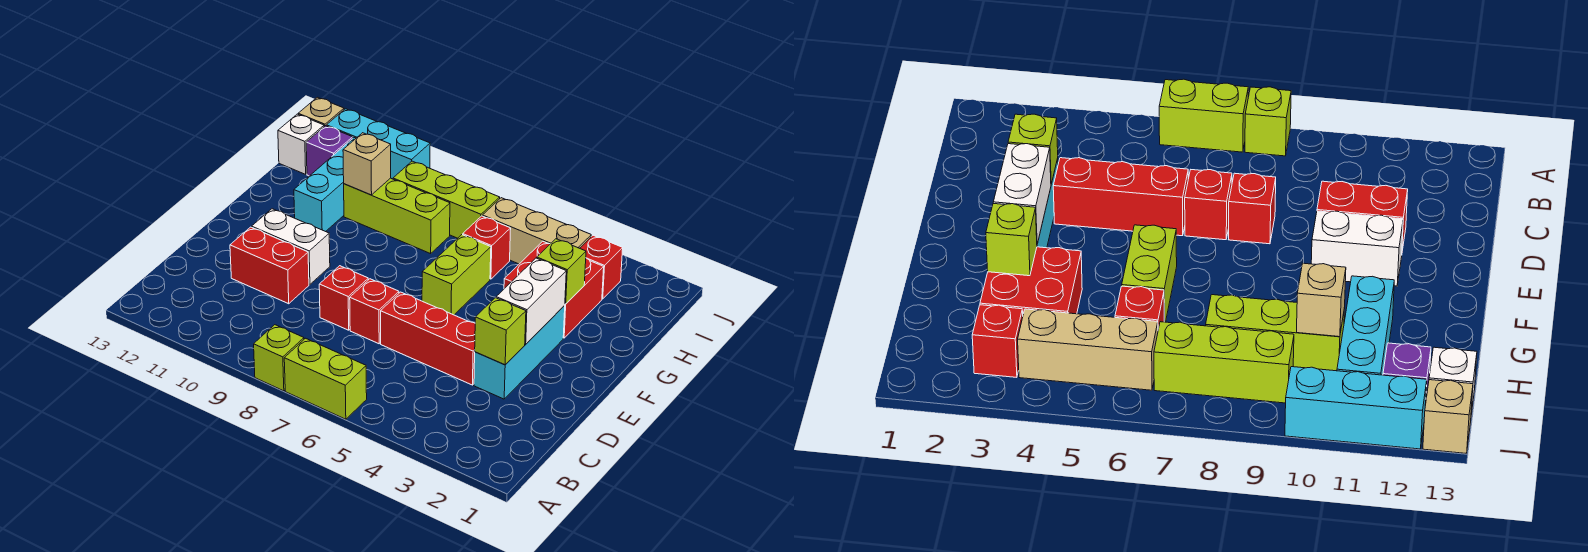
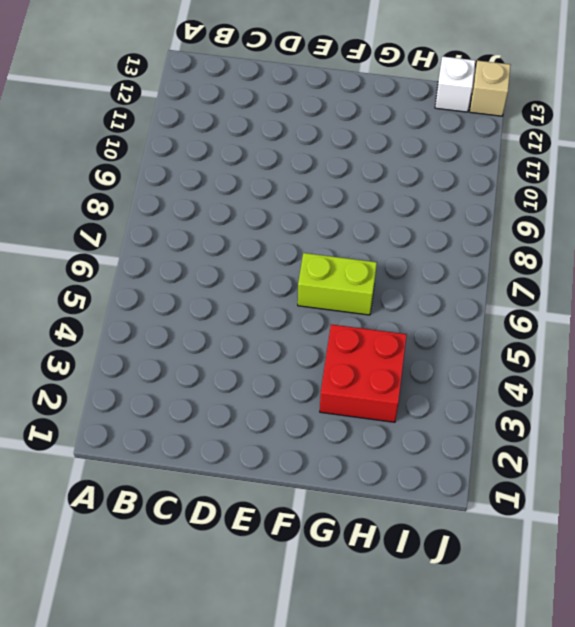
none -> lime 1x2 brick [284,338,367,419]
none -> lime 1x1 brick [254,325,304,391]
none -> cyan 1x3 brick [474,306,565,399]

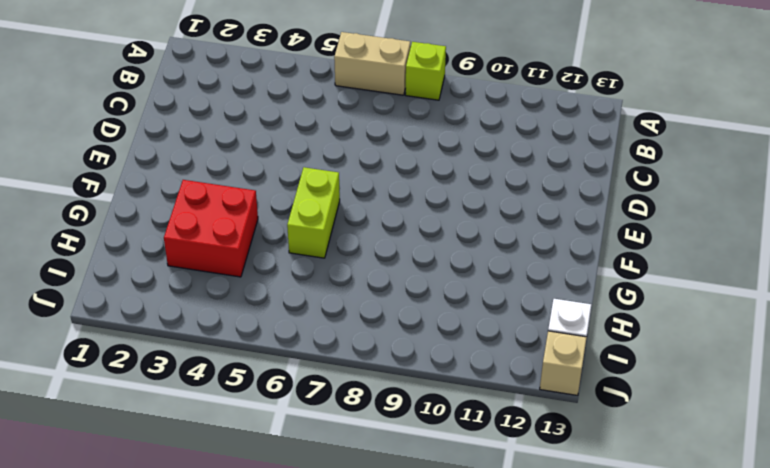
tan 1x2 brick [334,32,410,95] -> lime 1x2 brick [284,338,367,419]
none -> cyan 1x3 brick [474,306,565,399]
none -> red 1x3 brick [381,292,475,385]
none -> red 1x1 brick [350,279,399,344]

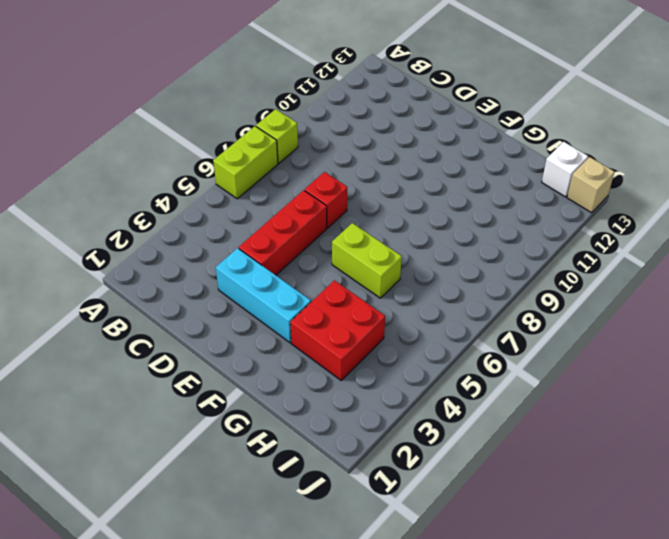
none -> red 1x1 brick [319,266,368,330]
none -> red 1x2 brick [230,227,309,304]
none -> white 1x2 brick [252,209,330,284]

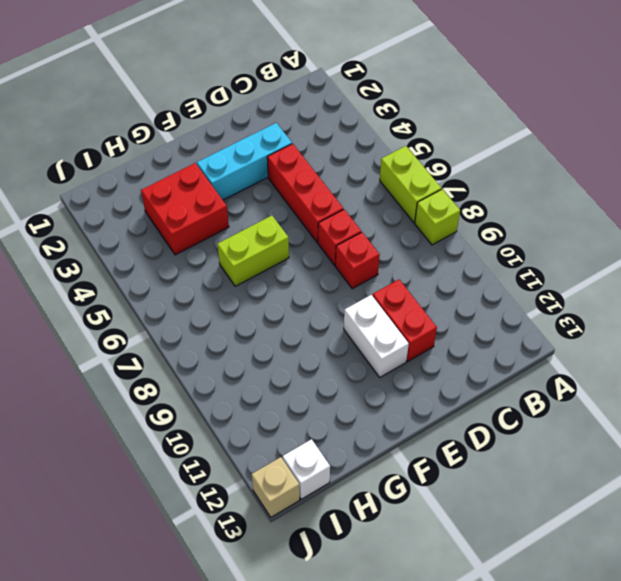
none -> cyan 1x3 brick [294,138,356,232]
none -> red 1x1 brick [463,216,511,279]
none -> lime 1x3 brick [344,178,450,254]

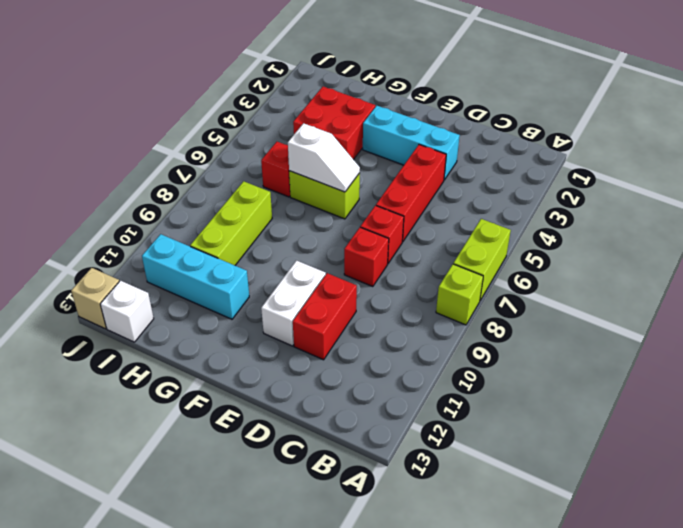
white 1x2 slope [288,123,360,192] -> none
none -> red 1x1 brick [580,235,623,299]
none -> tan 1x3 brick [483,198,591,264]
none -> lime 1x3 brick [393,161,500,238]

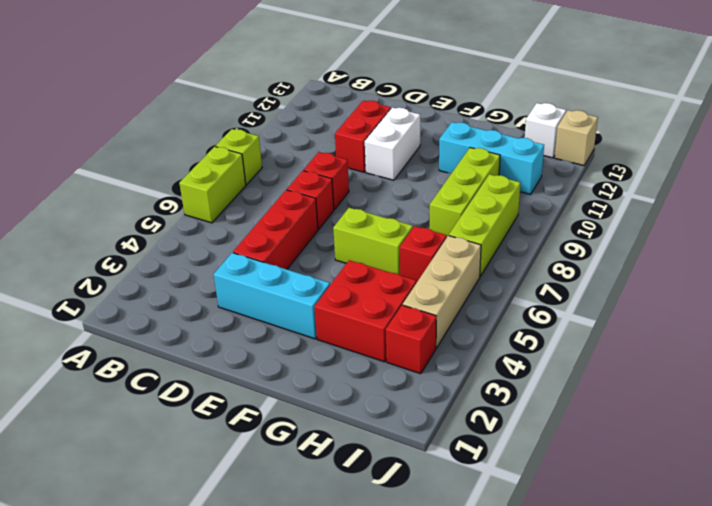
none -> purple 1x1 brick [306,126,353,176]
none -> cyan 1x3 brick [326,109,430,179]
none -> lime 1x1 brick [475,298,526,365]

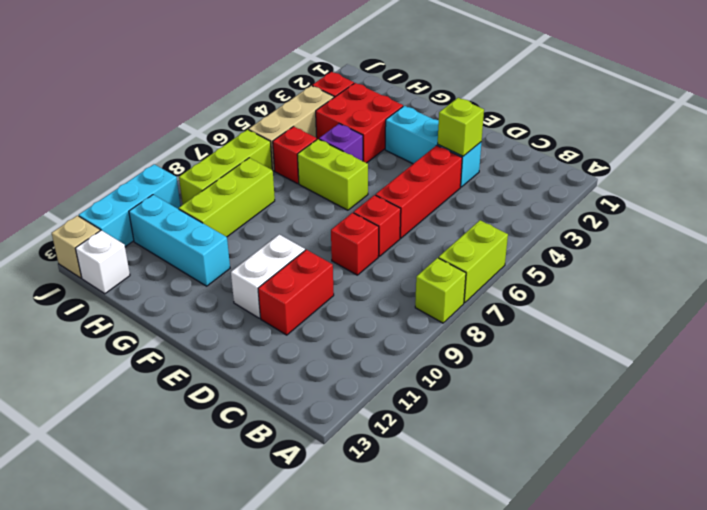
purple 1x1 brick [319,124,363,161] -> purple 1x1 brick moved to [306,126,353,176]
none -> white 1x2 brick [496,258,566,344]
none -> lime 1x1 brick [537,239,586,304]
none -> tan 1x1 brick [343,133,391,195]

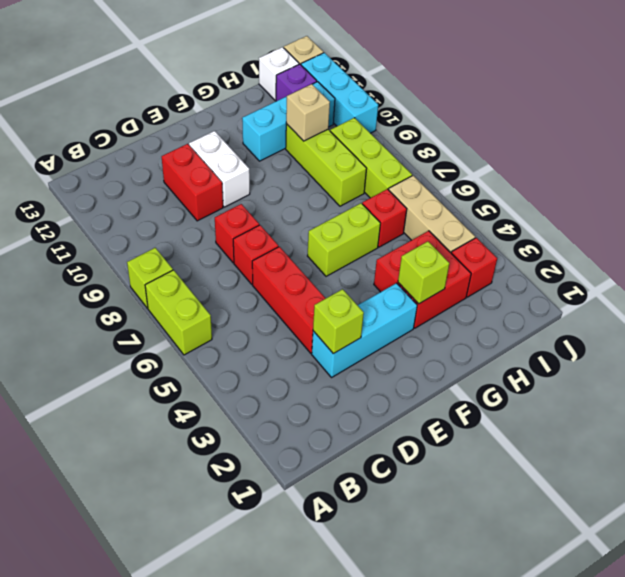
none -> white 1x2 brick [496,258,566,344]

